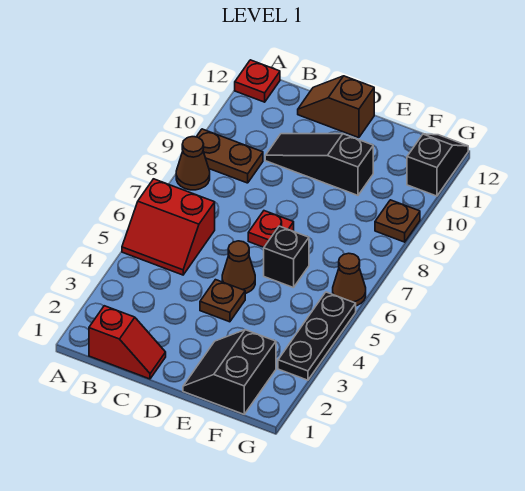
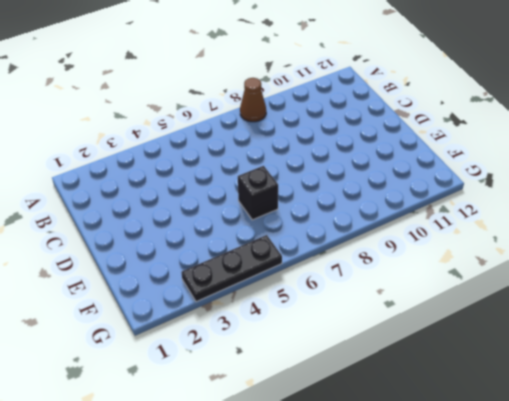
none -> red 2x2 slope [122,179,215,275]
none -> brown 1x2 plate [196,129,263,183]
none -> red 1x1 plate [235,60,280,102]

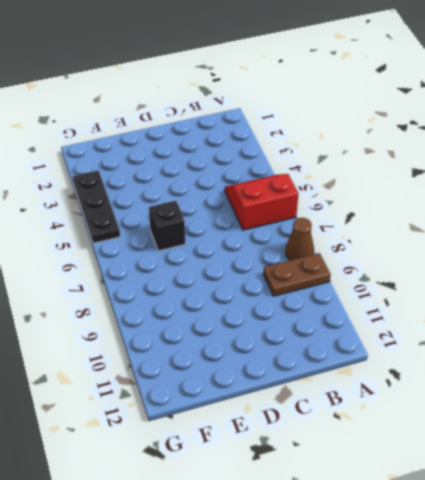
none -> red 1x1 plate [235,60,280,102]
none -> red 1x2 slope [89,306,166,379]
none -> black 1x3 slope [265,134,373,195]

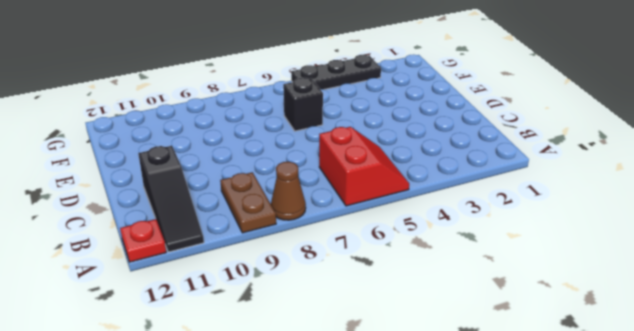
black 1x3 slope [138,146,204,252] -> black 1x3 slope moved to [265,134,373,195]
none -> red 1x2 slope [89,306,166,379]
none -> brown 1x2 slope [298,76,374,138]
none -> brown 1x1 plate [200,280,245,322]

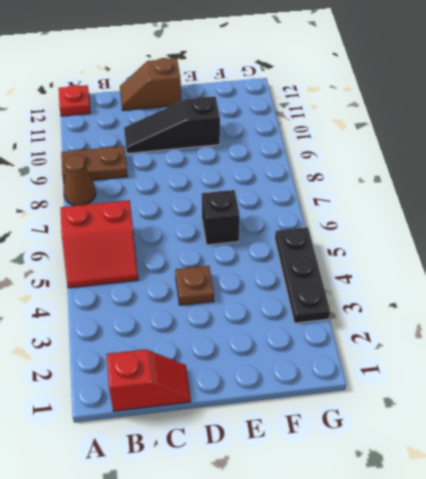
none -> brown 1x1 cone [222,241,255,294]
none -> red 1x1 plate [248,211,294,247]
none -> black 2x2 slope [183,330,276,414]

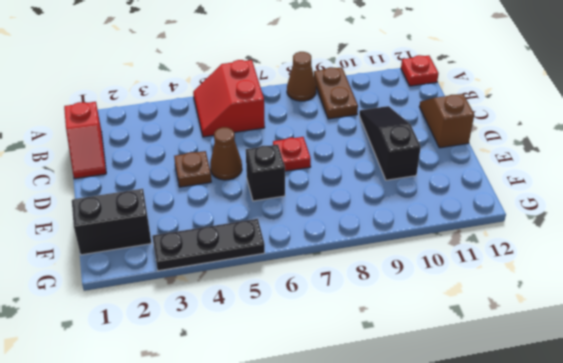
none -> brown 1x1 cone [333,253,366,306]
none -> brown 1x1 plate [375,200,420,242]
none -> black 1x2 slope [407,134,468,196]

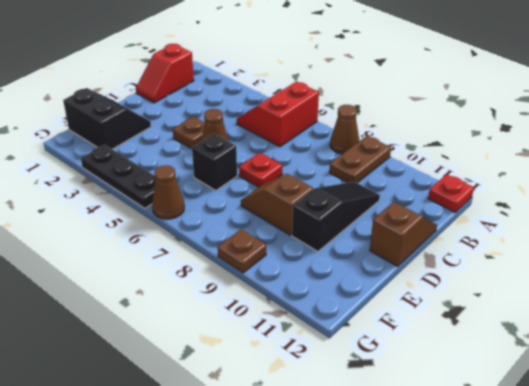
brown 1x2 slope [241,174,313,235] -> none
none -> black 1x2 slope [407,134,468,196]

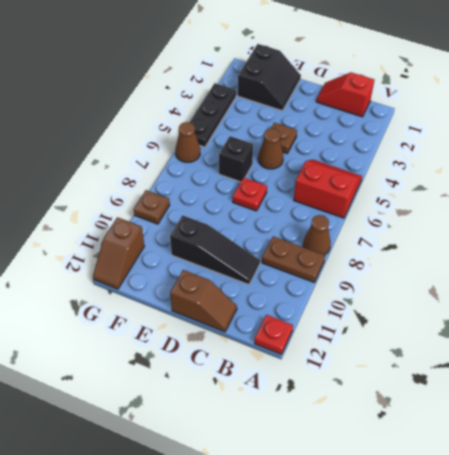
brown 1x2 slope [93,217,144,289] -> black 1x2 slope [407,134,468,196]

